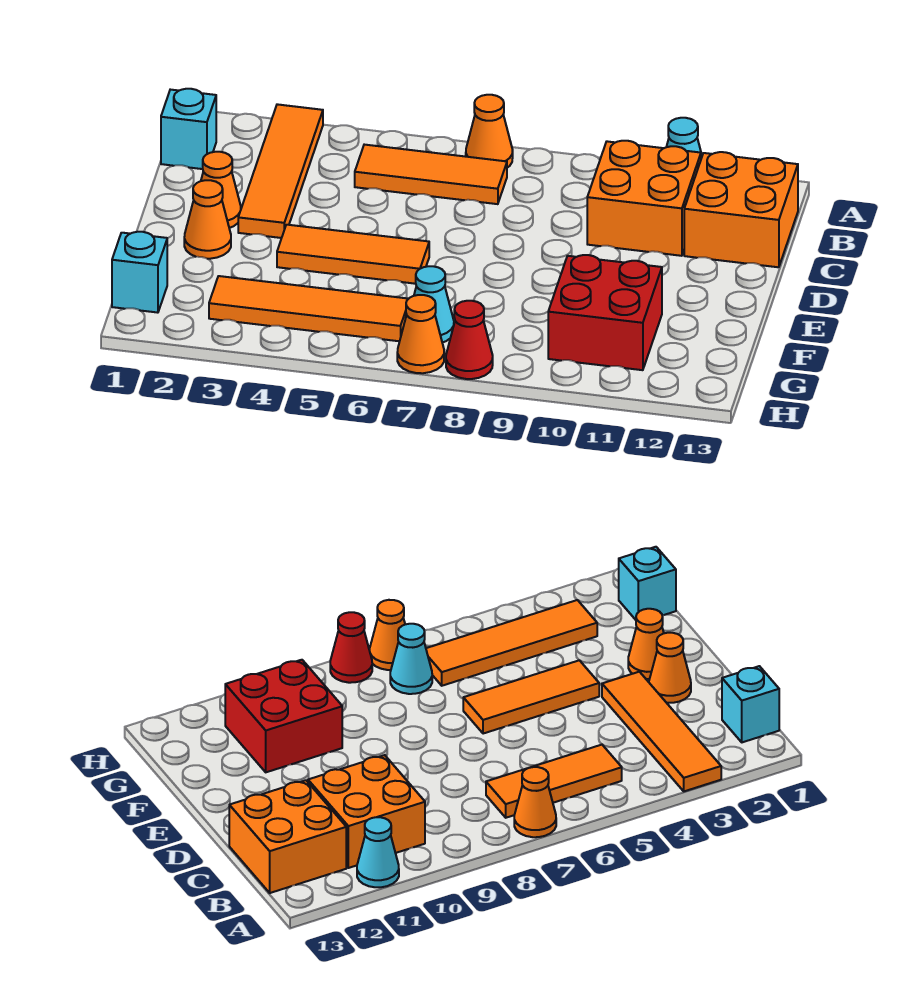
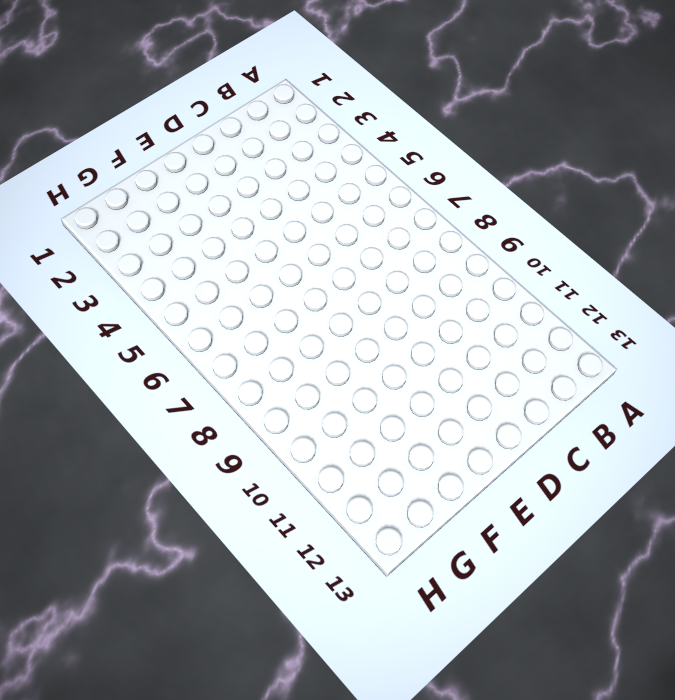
none -> orange 1x4 tile [238,104,323,238]
none -> orange 1x1 cone [466,95,513,168]
none -> cyan 1x1 cone [667,118,702,158]

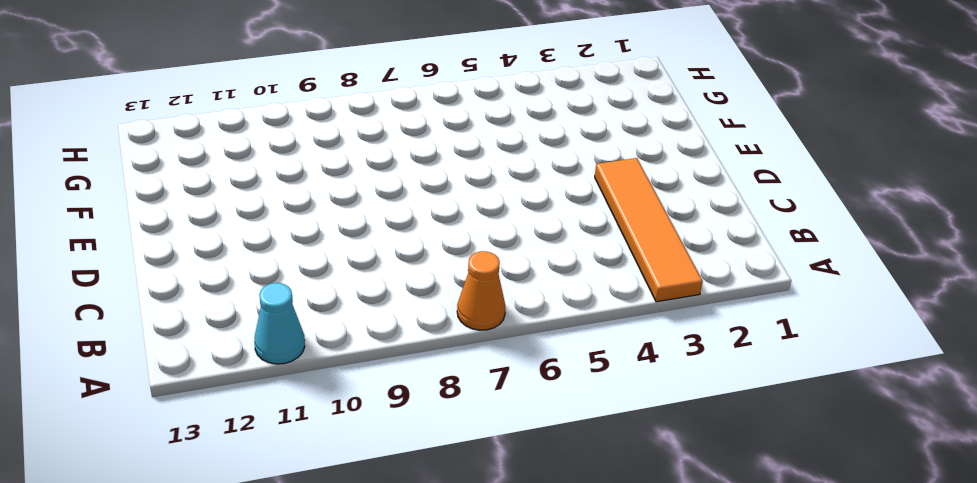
none -> cyan 1x1 brick [161,89,216,169]
none -> orange 1x3 tile [355,145,507,204]
none -> orange 2x2 brick [587,141,701,256]

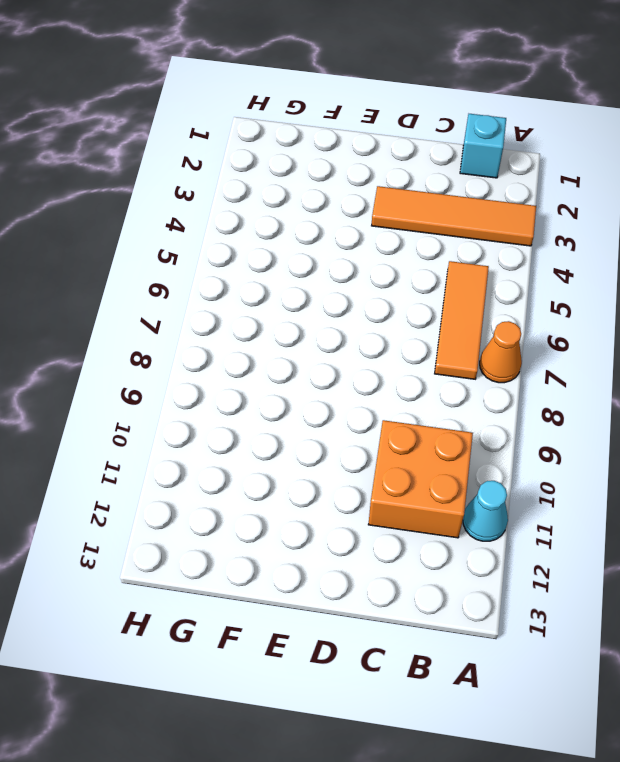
none -> orange 2x2 brick [684,152,798,267]
none -> orange 1x1 cone [201,152,241,228]
none -> orange 1x1 cone [184,180,231,259]

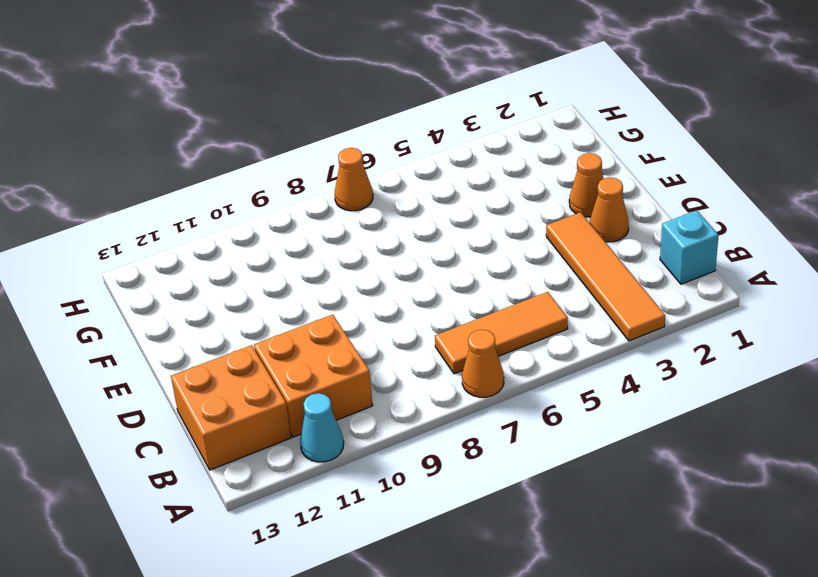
none -> orange 1x3 tile [277,225,429,284]
none -> red 2x2 brick [548,255,662,370]
none -> cyan 1x1 brick [112,232,167,313]

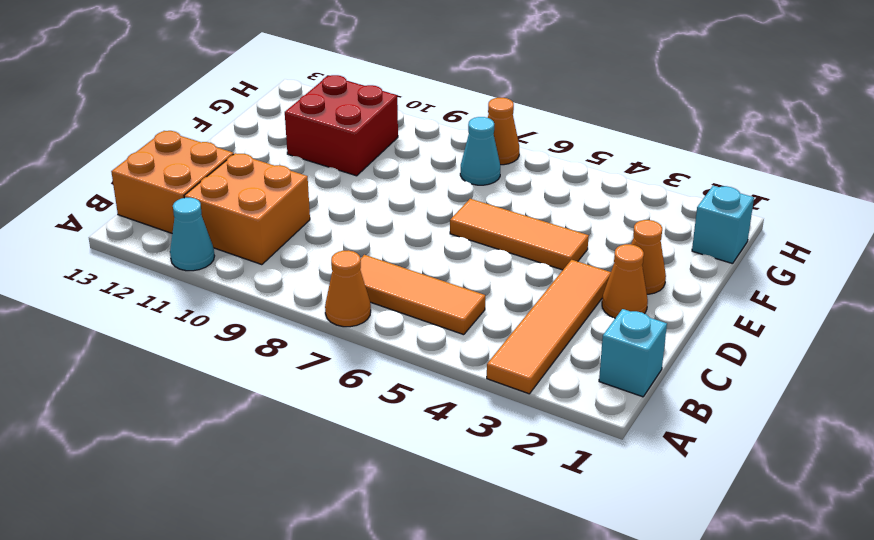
none -> orange 1x4 tile [209,276,408,341]
none -> red 1x1 cone [446,301,493,379]

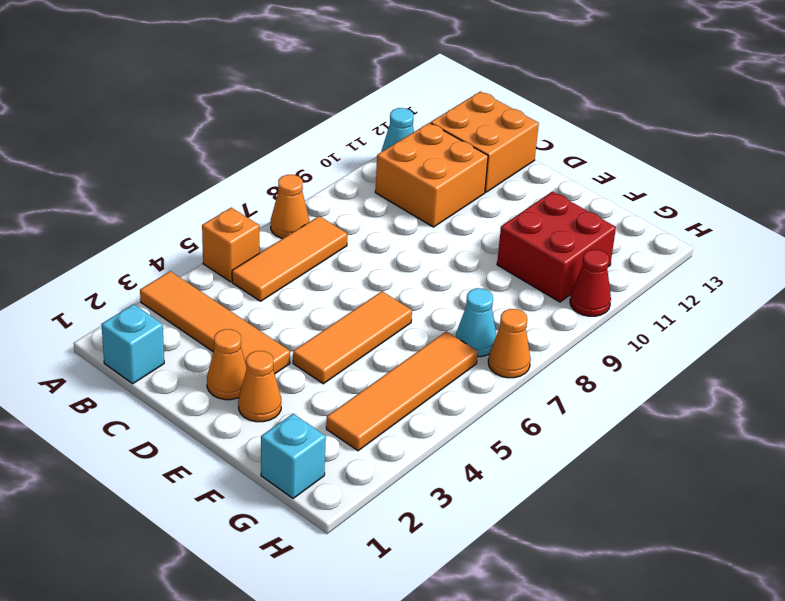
orange 1x1 brick [202,208,259,282] -> none
red 1x1 cone [570,250,611,316] -> red 1x1 cone moved to [446,301,493,379]

